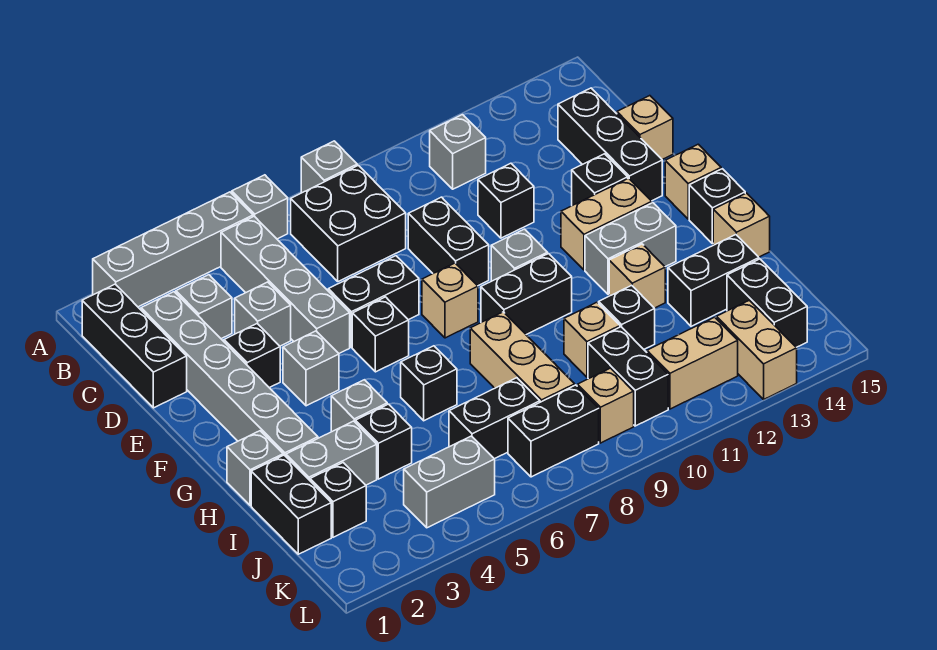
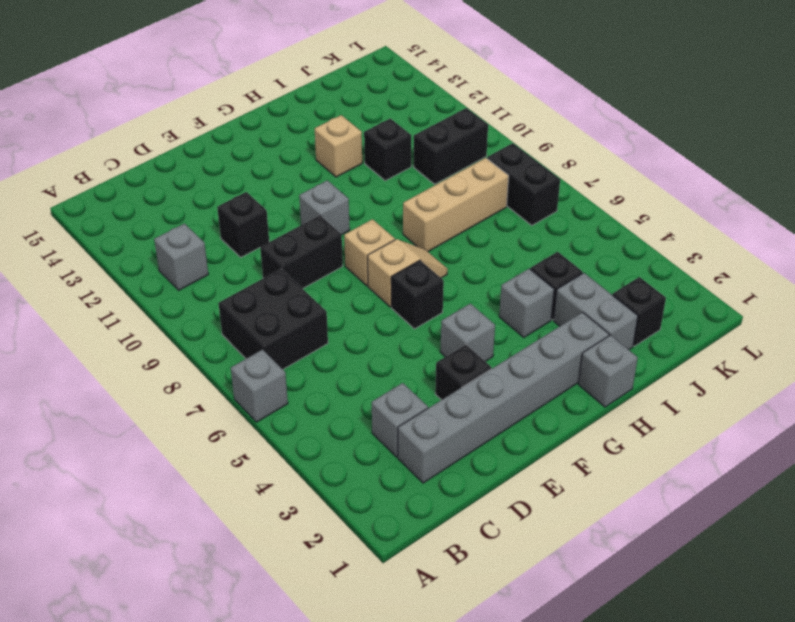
tan 1x2 slope [368,239,448,307] -> none
none -> grey 1x4 brick [93,192,253,307]
none -> grey 1x1 brick [301,141,357,193]
none -> black 1x3 brick [82,284,187,408]
none -> grey 1x4 brick [221,216,350,353]

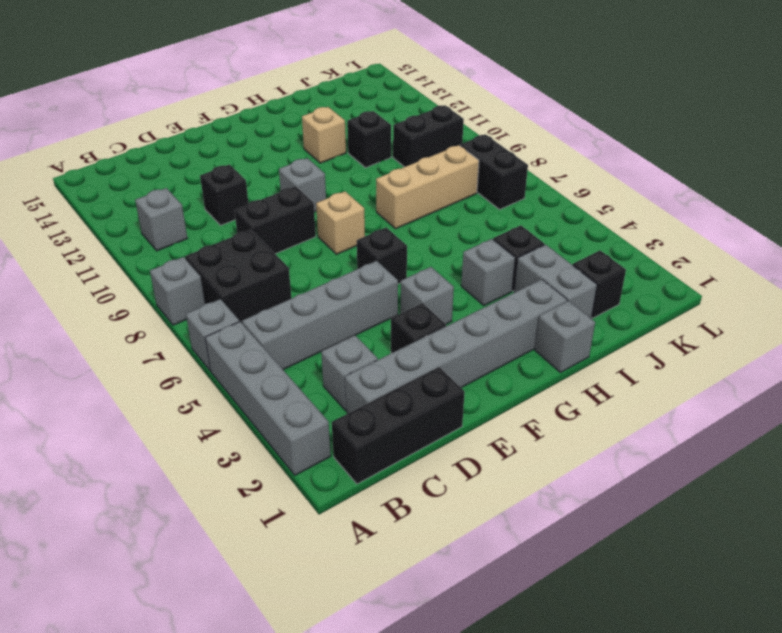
none -> black 1x3 brick [558,88,662,201]
none -> grey 1x1 brick [235,282,291,346]
none -> tan 1x1 brick [617,96,673,159]
none -> black 1x2 brick [328,256,419,347]

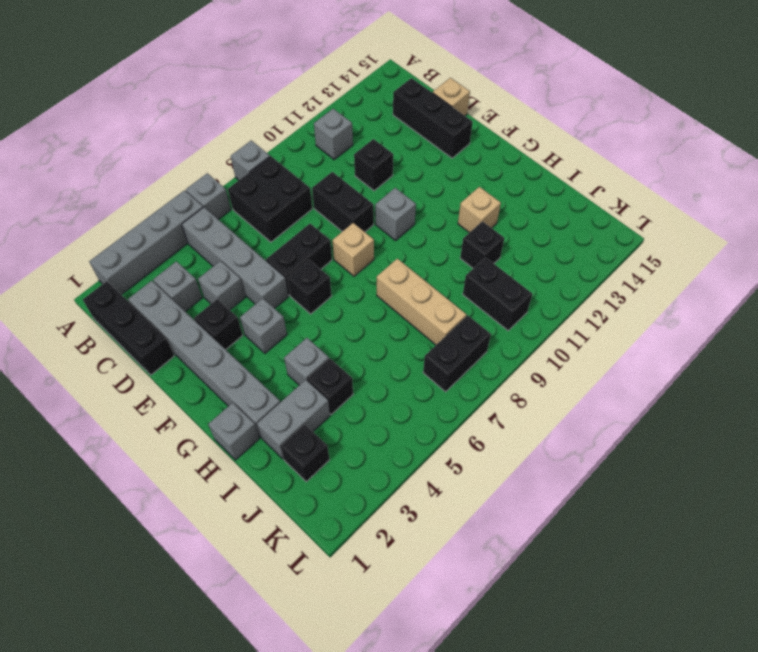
none -> black 1x1 brick [572,154,628,206]
none -> tan 1x2 brick [561,178,652,270]
none -> tan 1x1 brick [665,144,721,219]
none -> black 1x2 brick [481,254,572,335]

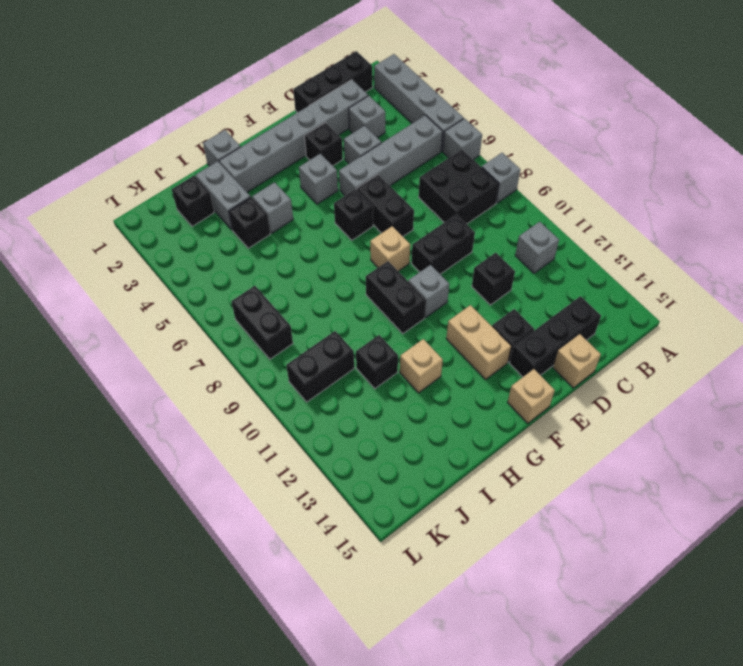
none -> grey 1x2 brick [585,203,676,294]
none -> black 1x1 brick [689,169,745,244]
none -> black 1x1 brick [401,346,457,421]
none -> tan 1x3 brick [470,312,575,402]

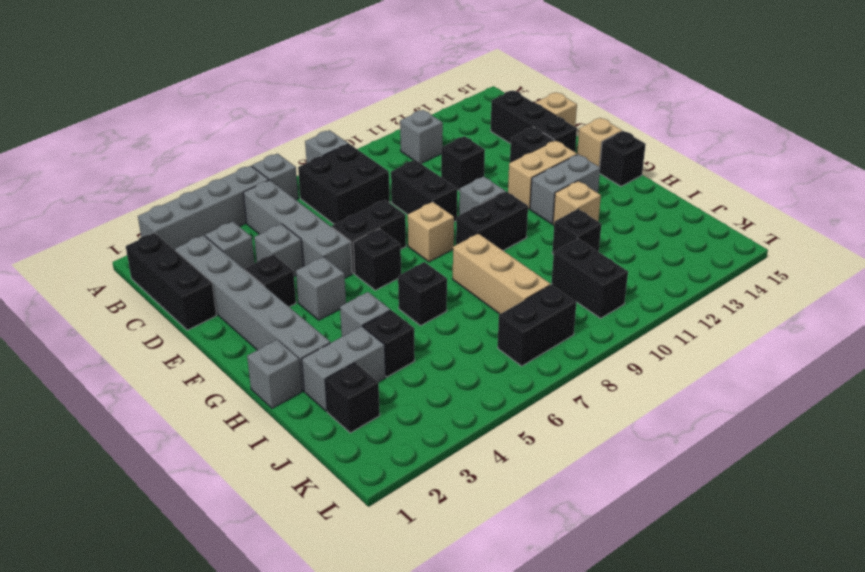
none -> tan 1x1 brick [713,193,770,257]
none -> black 1x2 brick [251,455,331,554]
none -> tan 1x1 brick [564,302,620,377]
none -> black 1x2 brick [668,235,759,326]

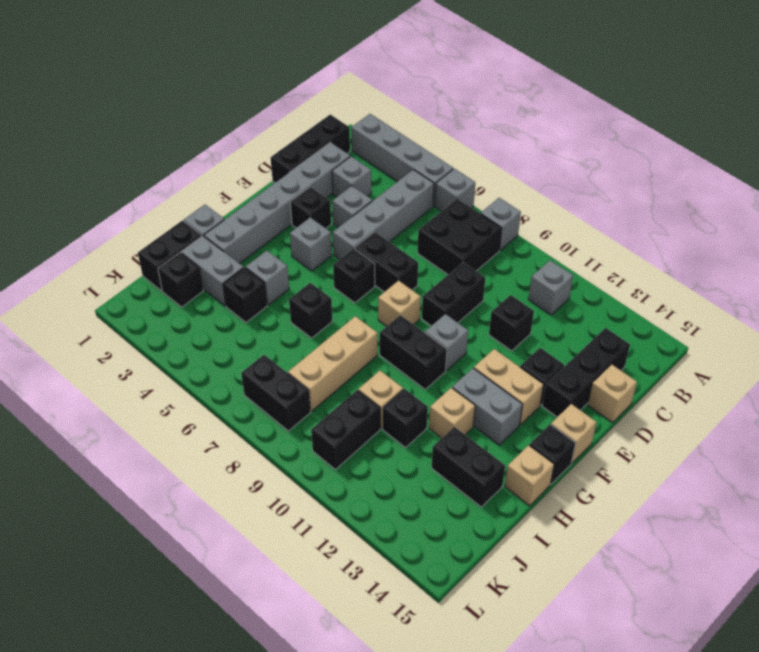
none -> black 1x2 brick [449,378,540,459]
none -> black 1x2 brick [727,259,807,347]
none -> grey 1x2 brick [404,436,495,528]
none -> tan 1x1 brick [577,368,634,443]

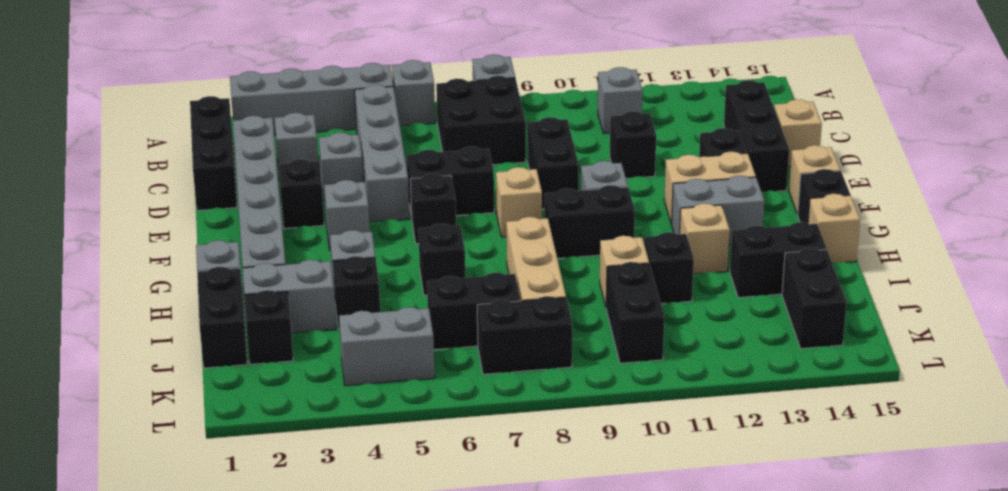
none -> tan 1x1 brick [577,368,634,443]
none -> tan 1x2 brick [647,317,738,409]
none -> tan 1x2 brick [716,300,797,399]

